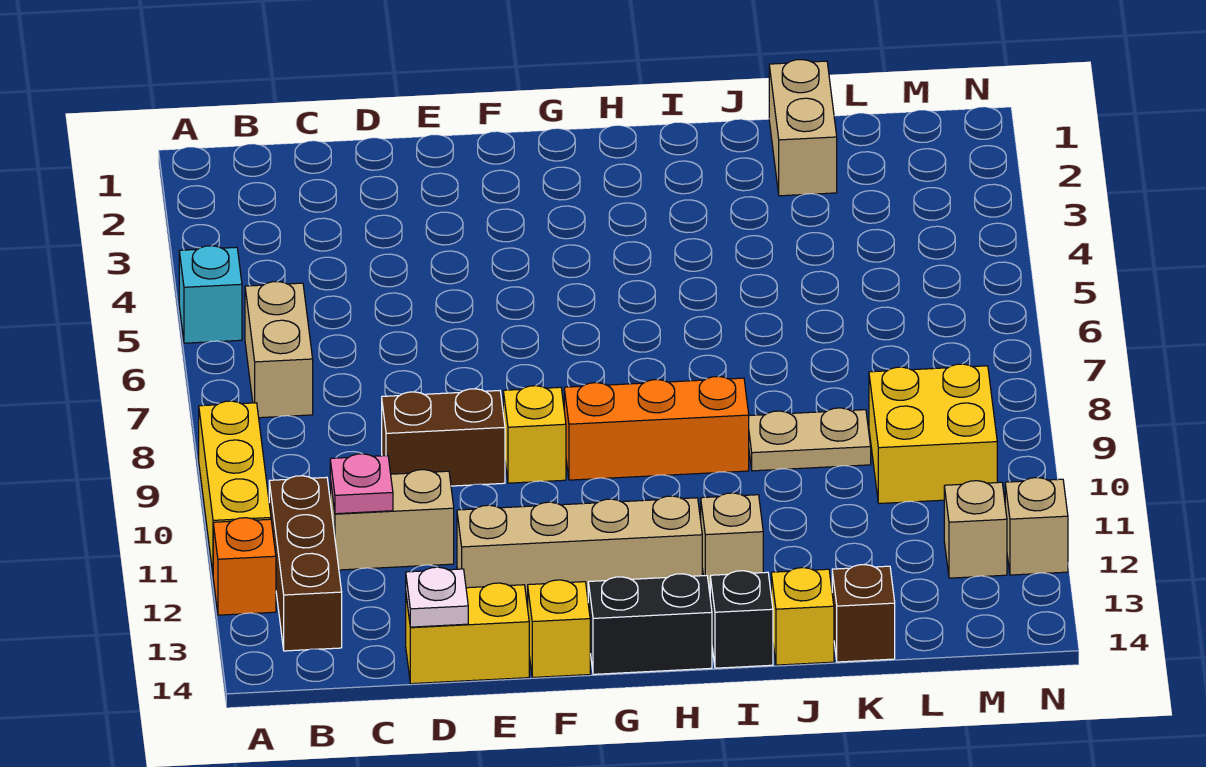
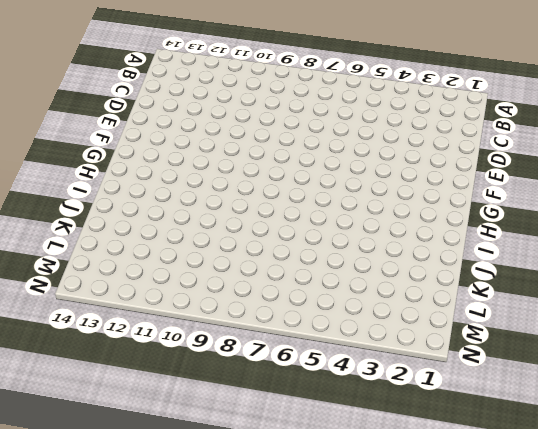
none -> cyan 1x1 brick [179,246,242,343]
none -> yellow 1x3 brick [199,401,271,572]
none -> orange 1x1 brick [213,518,276,615]

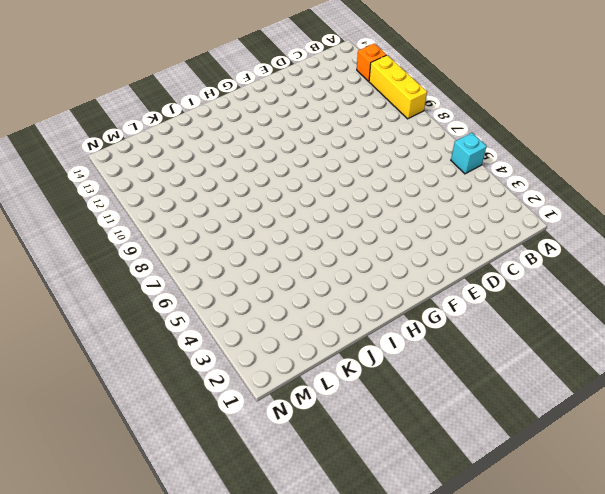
none -> tan 1x2 brick [245,282,313,418]
none -> brown 1x3 brick [269,476,342,651]
none -> tan 1x2 brick [330,470,454,570]

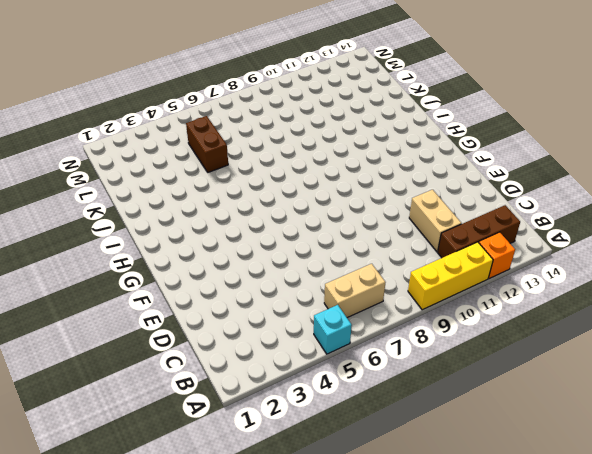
brown 1x2 brick [186,116,228,172] -> brown 1x2 brick moved to [382,389,505,486]
none -> yellow 1x2 brick [406,583,529,684]
none -> tan 1x4 brick [457,496,702,600]
none -> yellow 1x1 brick [503,386,566,483]

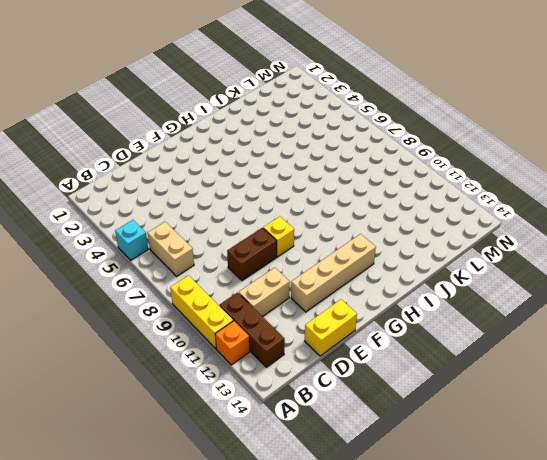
none -> yellow 1x1 brick [528,580,590,677]
none -> orange 1x3 brick [564,376,749,480]
none -> black 1x2 brick [588,574,712,674]

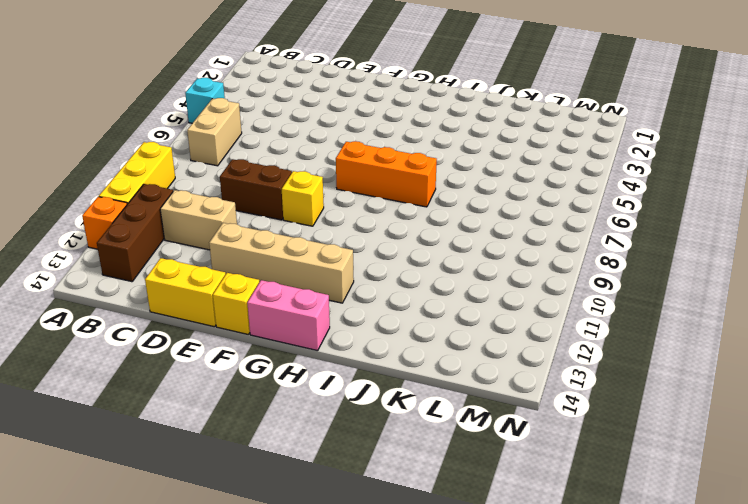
orange 1x3 brick [336,141,437,207] -> orange 1x3 brick moved to [564,376,749,480]
pink 1x2 brick [247,280,330,351] -> black 1x2 brick [588,574,712,674]
none -> tan 1x1 brick [701,493,763,590]
none -> black 1x1 brick [710,571,773,668]
none -> tan 1x2 plate [749,408,871,471]

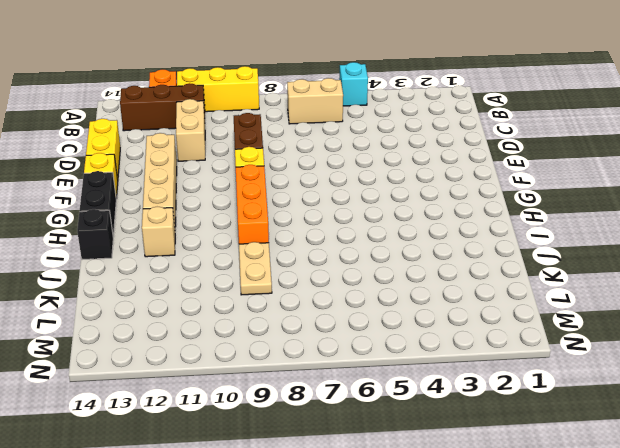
none -> yellow 1x1 brick [771,568,834,665]
none -> tan 1x2 brick [769,60,837,196]
none -> brown 1x1 brick [832,565,895,662]

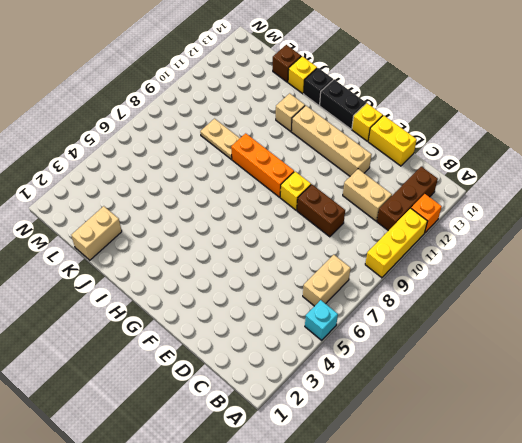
none -> yellow 2x2 brick [869,364,997,504]
none -> tan 1x1 brick [944,481,1007,578]
none -> tan 1x1 brick [1005,478,1068,575]

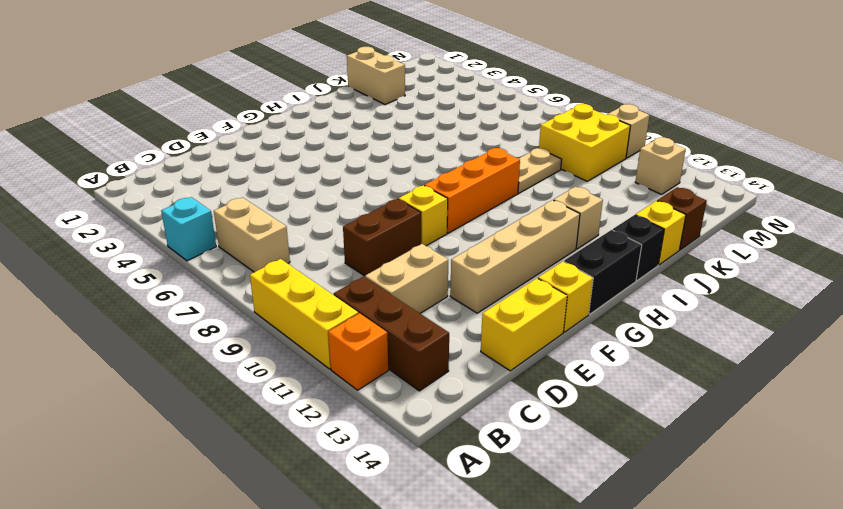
tan 1x1 brick [607,104,650,158] -> tan 1x1 brick moved to [1005,478,1068,575]
none -> pink 1x1 plate [330,454,393,514]
none -> white 1x1 plate [406,567,468,627]

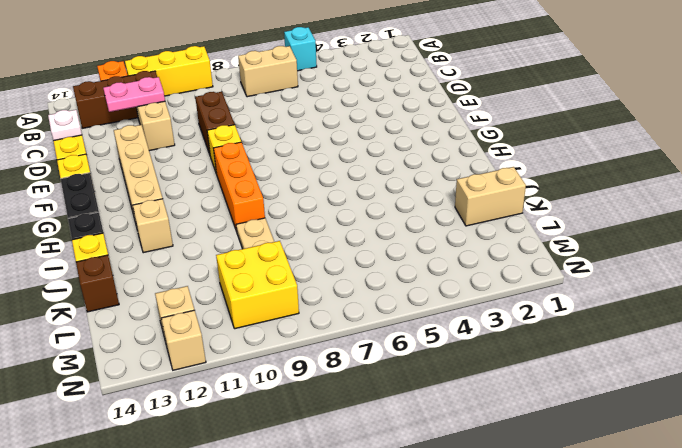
pink 1x2 plate [103,77,165,112] -> pink 1x1 plate [330,454,393,514]

